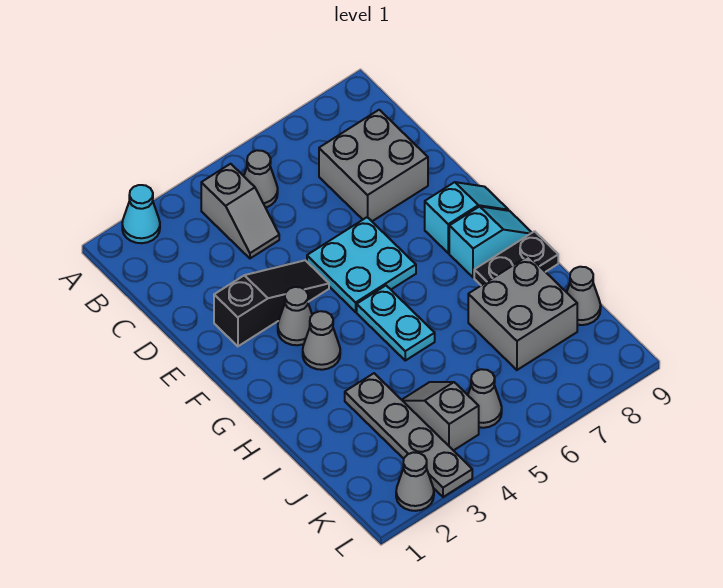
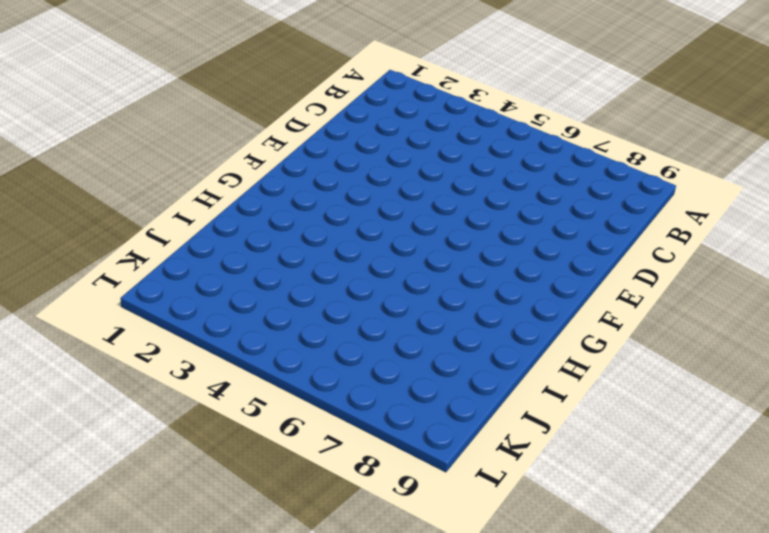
none -> cyan 1x1 cone [122,185,160,243]
none -> grey 1x2 slope [201,164,279,258]
none -> grey 1x1 cone [244,150,278,208]

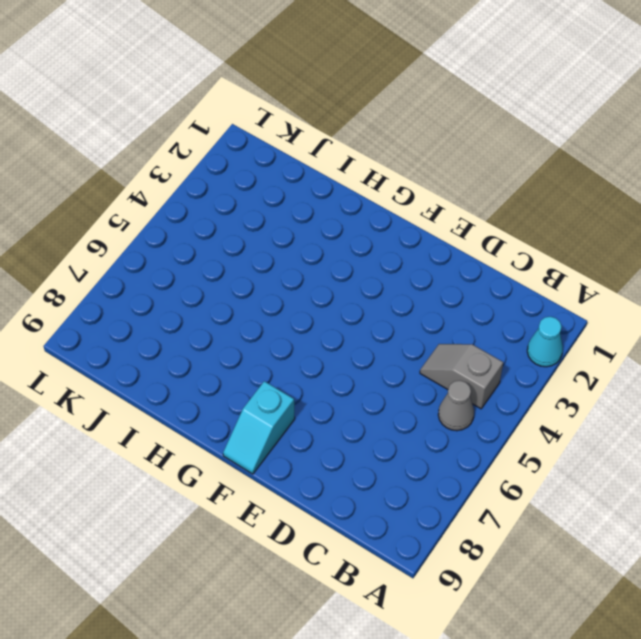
none -> grey 2x2 brick [319,110,428,221]
none -> black 1x3 slope [214,260,329,346]
none -> cyan 2x2 plate [307,217,416,312]

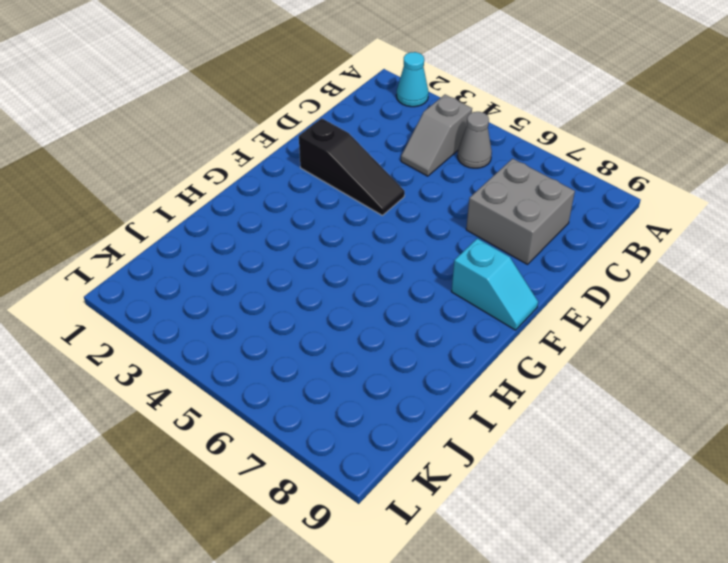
none -> cyan 2x2 plate [307,217,416,312]
none -> grey 1x1 cone [278,287,312,345]
none -> grey 1x1 cone [303,311,340,370]

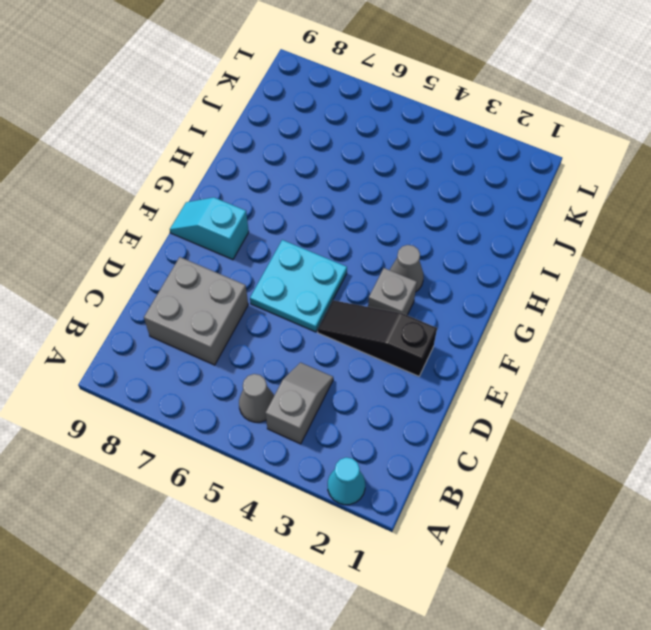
grey 1x1 brick [368,268,417,315] -> grey 1x1 cone [278,287,312,345]
none -> cyan 1x2 plate [357,286,435,361]
none -> cyan 1x2 slope [449,206,532,278]
none -> black 1x2 plate [474,231,558,285]

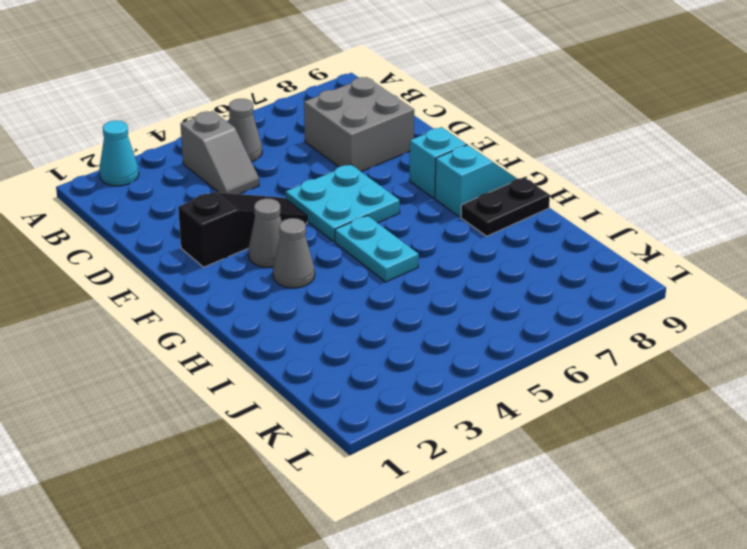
none -> grey 1x4 plate [345,373,472,497]
none -> grey 2x2 brick [468,256,577,370]
none -> grey 1x2 slope [402,382,479,451]

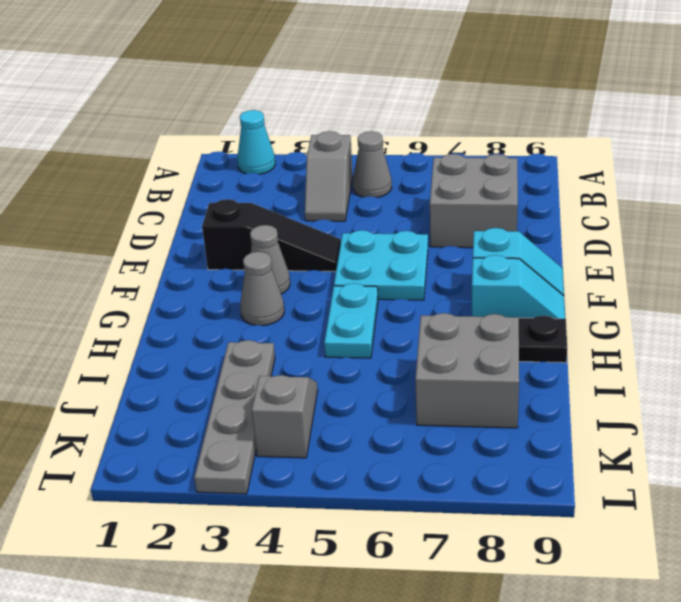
none -> grey 1x1 cone [567,267,601,325]
none -> grey 1x1 cone [468,369,502,428]
none -> grey 1x1 cone [396,452,434,511]

